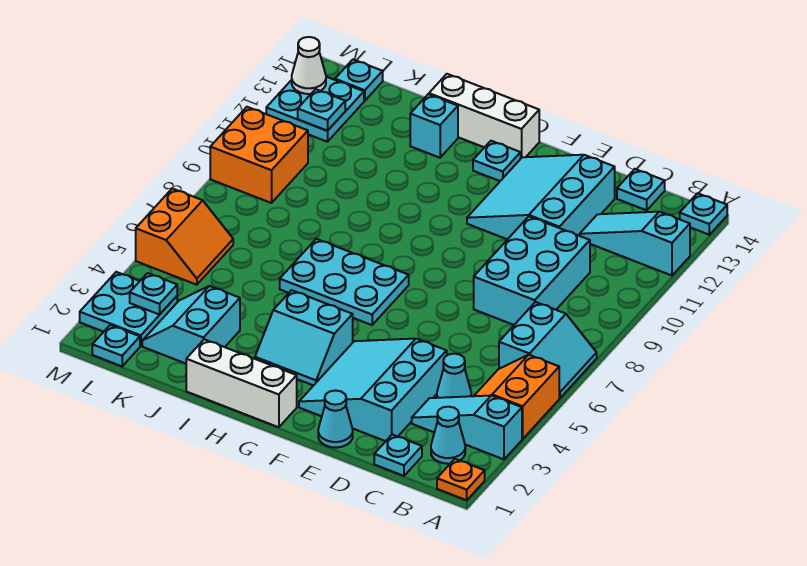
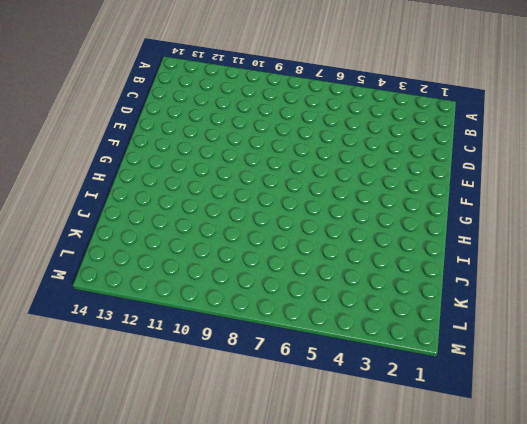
none -> orange 1x1 plate [437,459,485,500]
none -> cyan 1x3 slope [412,395,522,459]
none -> orange 2x2 slope [474,355,559,439]
none -> cyan 2x2 slope [499,302,597,398]

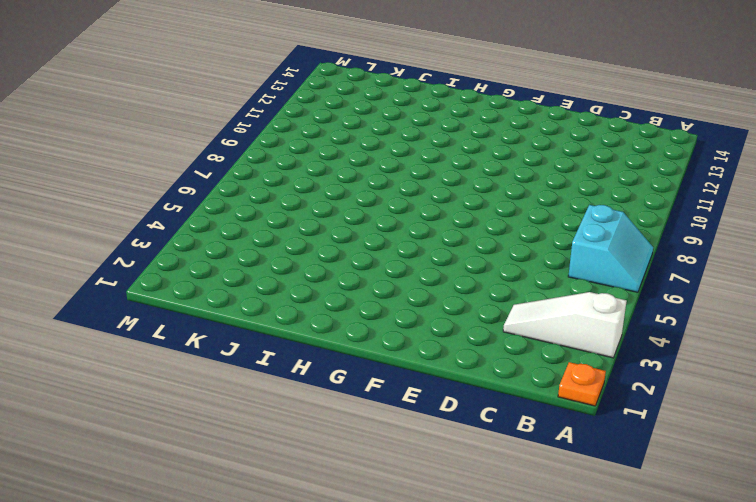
white 1x3 slope [503,292,627,358] -> cyan 1x3 slope [412,395,522,459]
none -> orange 2x2 slope [474,355,559,439]
none -> cyan 1x3 slope [580,212,690,276]
none -> cyan 1x1 plate [680,193,727,235]
none -> cyan 1x1 cone [431,407,465,464]

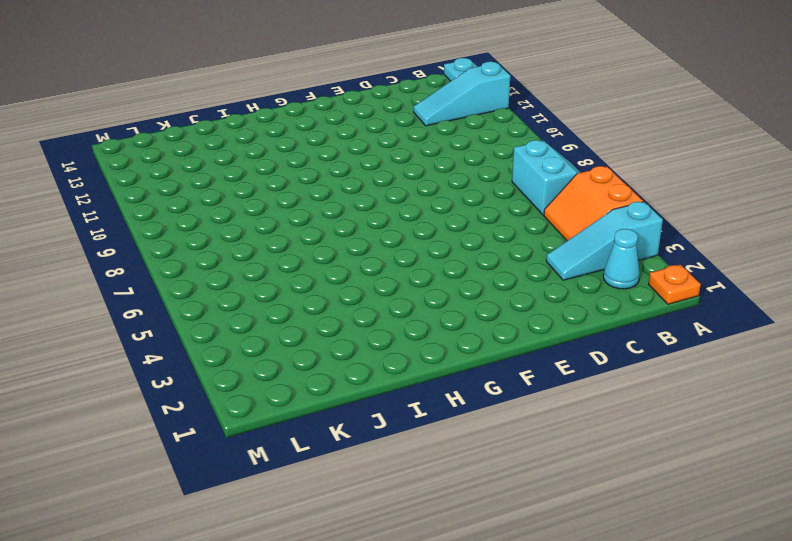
none -> cyan 1x1 plate [374,435,422,476]
none -> cyan 1x1 cone [437,354,471,398]
none -> cyan 2x3 brick [474,217,590,325]
none -> cyan 1x1 plate [617,169,665,210]

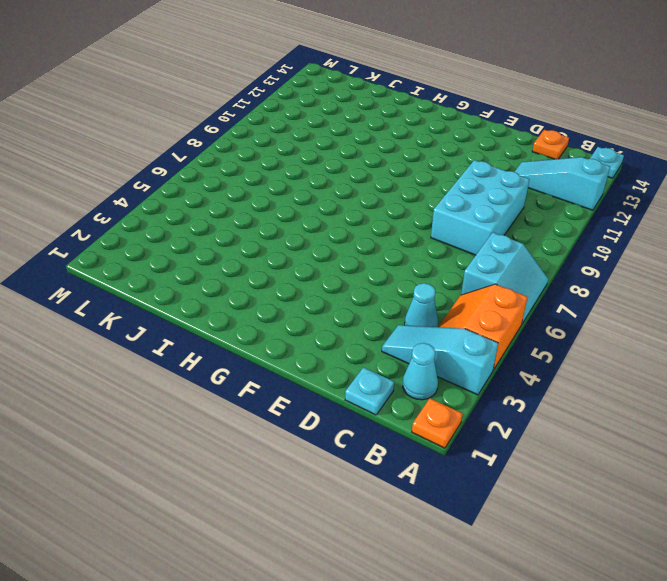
orange 1x1 plate [532,130,569,159] -> cyan 1x1 plate [617,169,665,210]
none -> cyan 3x3 slope [299,339,447,441]
none -> cyan 3x3 slope [467,155,615,239]
none -> cyan 1x1 cone [318,390,353,448]
none -> white 1x3 brick [186,339,297,427]

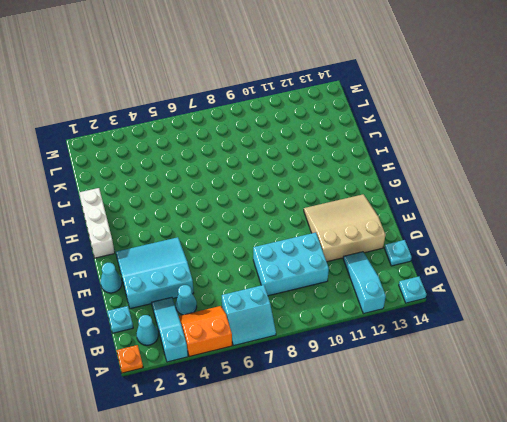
tan 3x3 slope [304,194,385,262] -> cyan 3x3 slope [467,155,615,239]
none -> cyan 2x2 slope [255,290,353,386]
none -> cyan 2x3 plate [280,239,409,325]
none -> cyan 1x1 plate [473,141,521,181]
none -> white 1x3 brick [429,74,539,158]

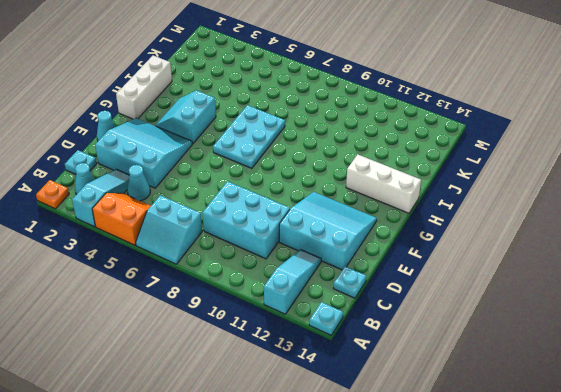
white 1x3 brick [346,154,421,213] -> white 1x3 brick turned to [429,74,539,158]
none -> cyan 1x1 plate [473,141,521,181]
none -> cyan 1x1 brick [410,94,458,158]
none -> cyan 2x2 slope [142,286,240,364]
none -> cyan 1x1 plate [92,325,140,366]

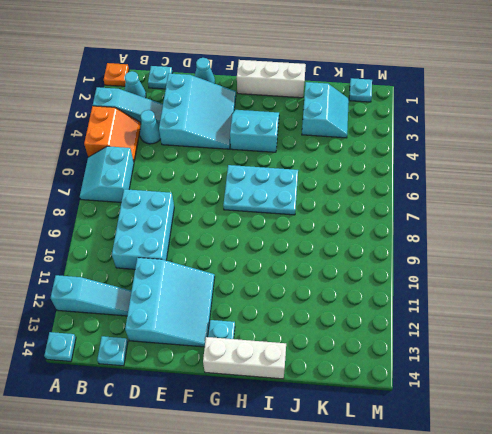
none -> cyan 1x1 brick [410,94,458,158]
none -> cyan 2x2 plate [80,272,177,346]
none -> orange 2x2 slope [136,189,233,285]
none -> orange 2x2 brick [210,107,308,203]

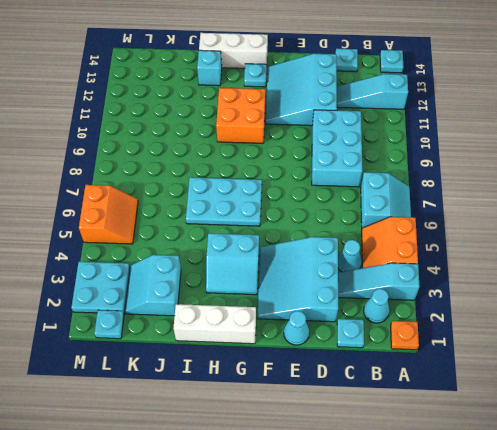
orange 2x2 brick [216,88,265,143] -> orange 2x2 brick moved to [210,107,308,203]
none -> cyan 2x2 plate [266,77,364,142]
none -> cyan 1x1 plate [335,60,383,101]
none -> cyan 1x1 plate [130,273,177,315]
none -> cyan 1x1 plate [298,89,345,131]

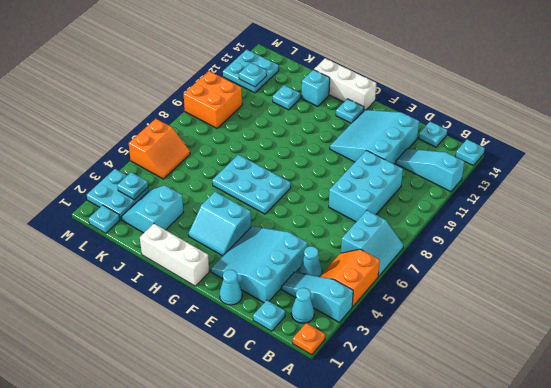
cyan 1x1 plate [273,85,300,110] -> cyan 1x1 plate moved to [335,60,383,101]
none -> white 1x1 cone [292,37,326,94]

